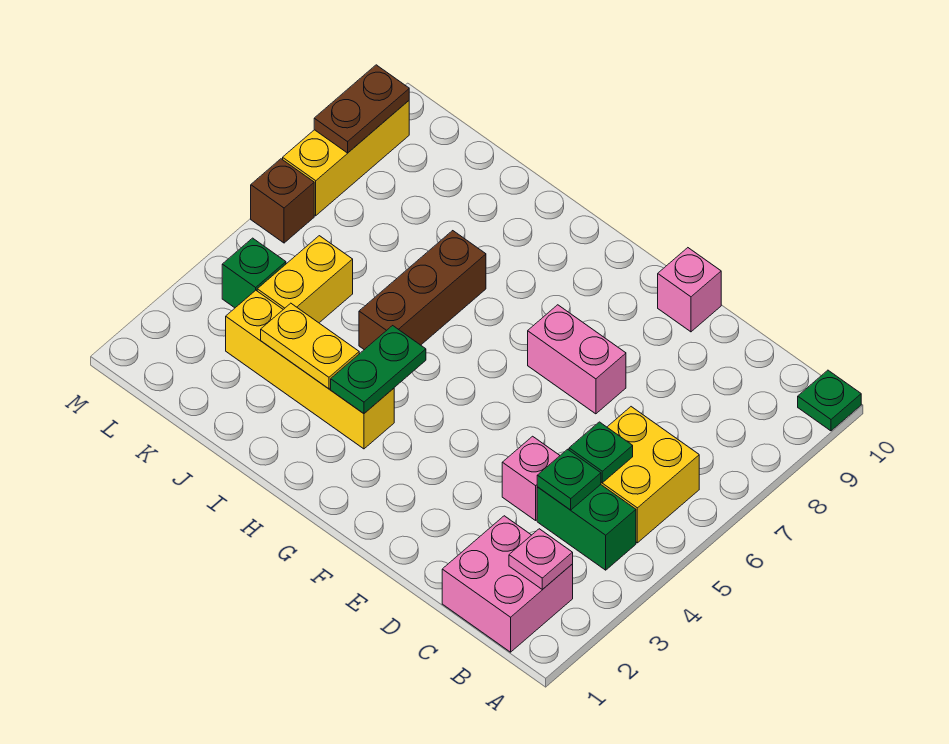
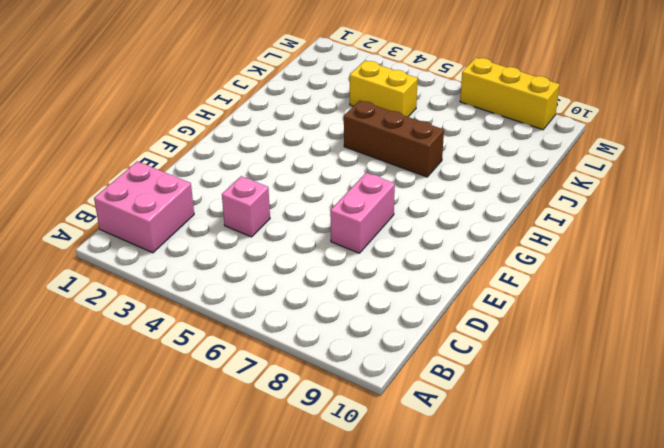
none -> green 1x1 plate [798,370,861,431]
none -> green 1x2 brick [537,485,636,570]
none -> yellow 2x2 brick [601,407,699,543]

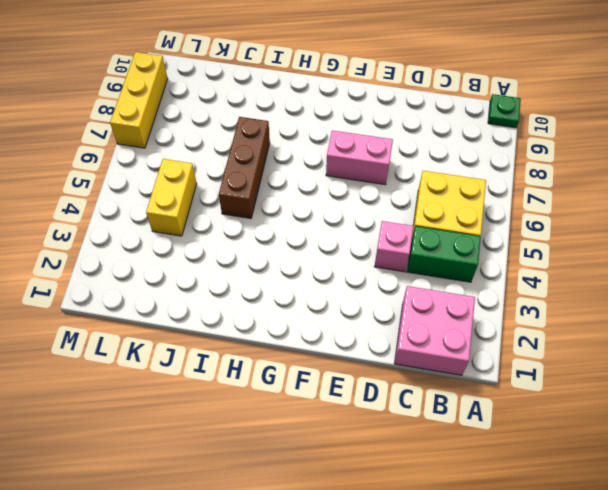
none -> pink 1x1 brick [658,248,721,332]
none -> yellow 1x4 brick [226,290,394,449]
none -> green 1x1 brick [222,238,286,308]

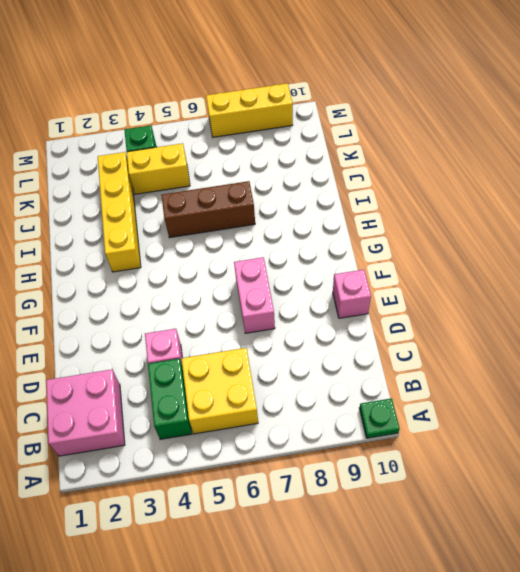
none -> brown 1x1 brick [251,159,314,243]
none -> pink 1x1 plate [509,529,573,590]
none -> green 1x1 plate [537,449,601,510]

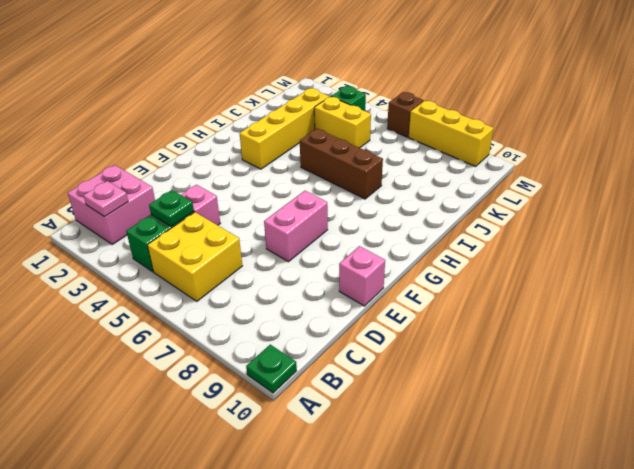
none -> green 1x1 plate [569,422,633,483]
none -> green 1x2 plate [331,326,426,413]
none -> yellow 1x2 plate [261,303,359,389]

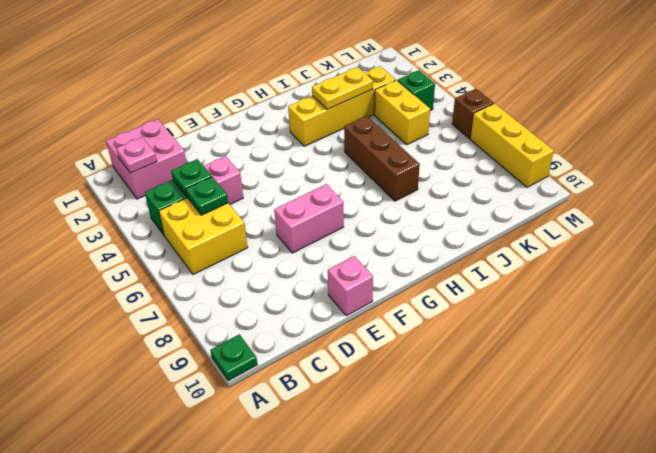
none -> green 1x2 plate [331,326,426,413]
none -> brown 1x2 plate [314,65,409,153]

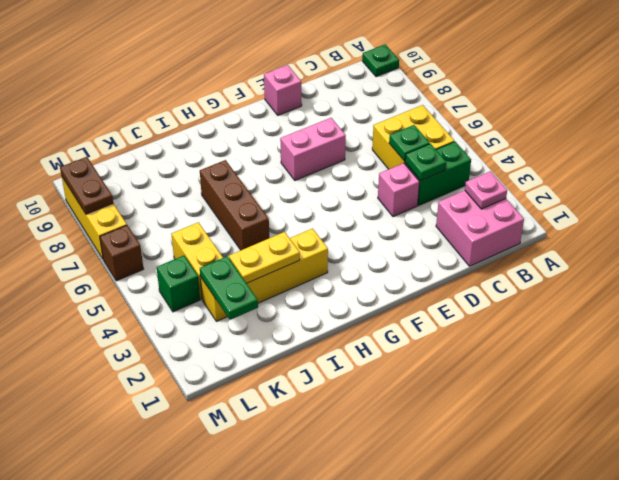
green 1x2 plate [200,256,258,320] -> green 1x2 plate moved to [331,326,426,413]

